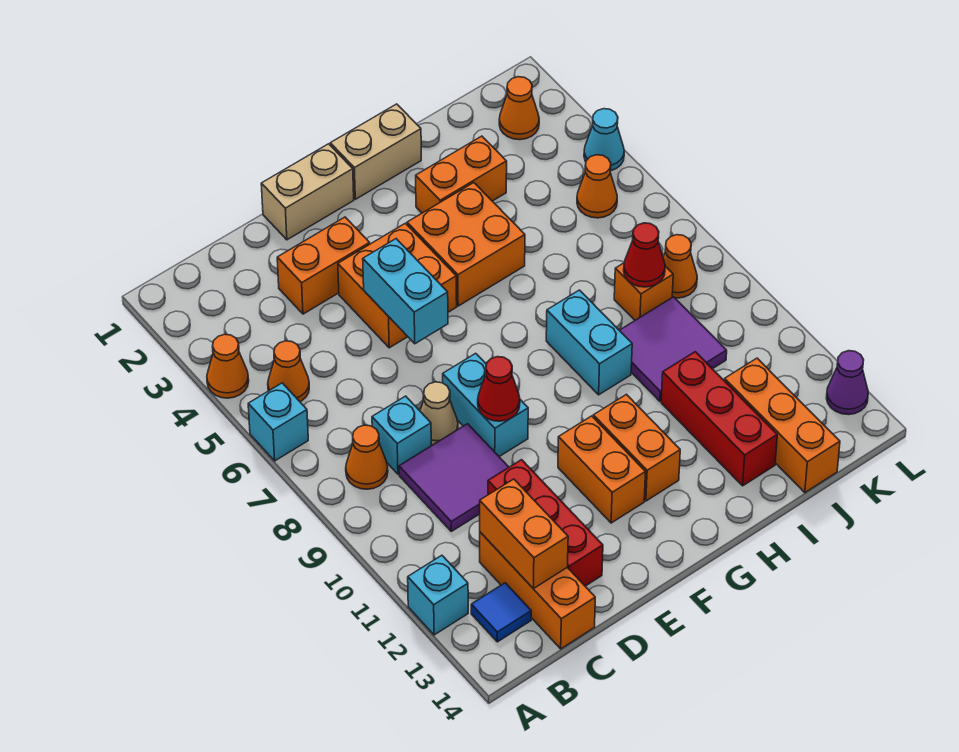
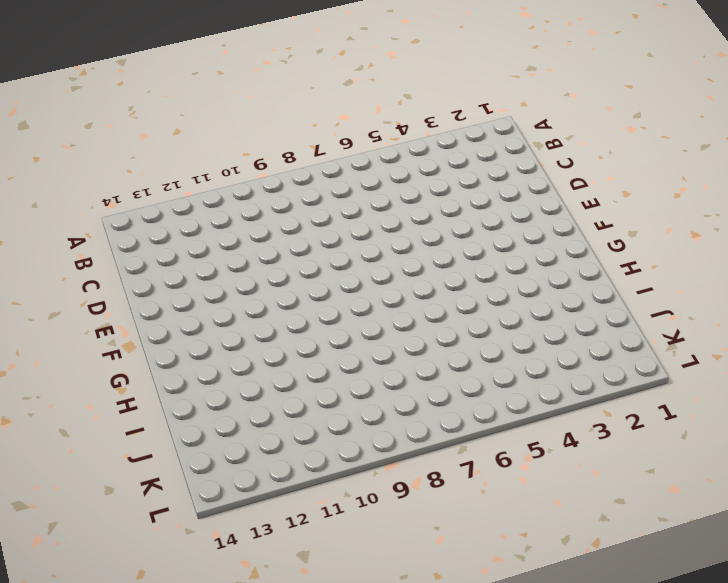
none -> orange 1x1 cone [207,334,249,398]
none -> cyan 1x1 brick [248,383,308,461]
none -> cyan 1x1 brick [408,555,468,635]
none -> orange 1x1 cone [268,341,309,402]

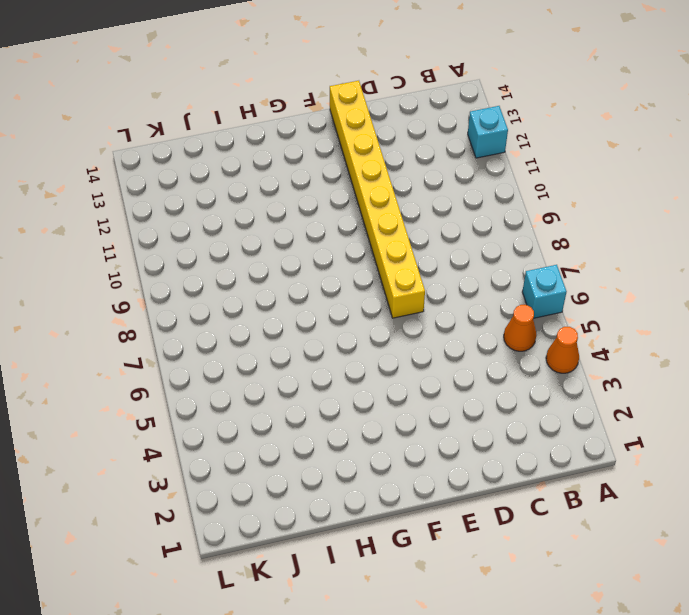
yellow 1x8 brick [330,81,425,318] -> cyan 1x2 brick [443,353,528,457]
none -> orange 1x1 cone [346,425,388,489]
none -> blue 1x1 tile [471,583,531,642]
none -> cyan 1x1 brick [372,396,432,474]
none -> purple 2x2 tile [399,424,509,531]

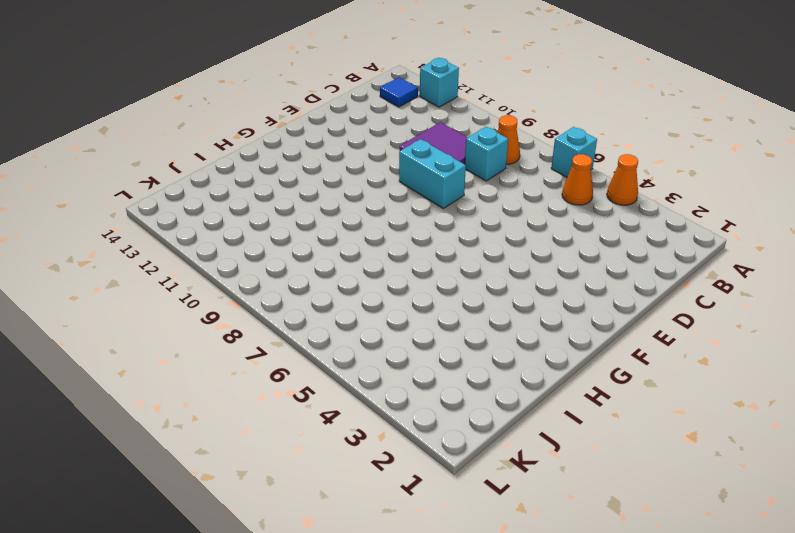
none -> orange 1x3 brick [480,532,595,649]
none -> orange 1x2 brick [277,217,370,314]
none -> tan 1x1 cone [420,382,458,445]
none -> red 1x3 brick [488,460,603,586]

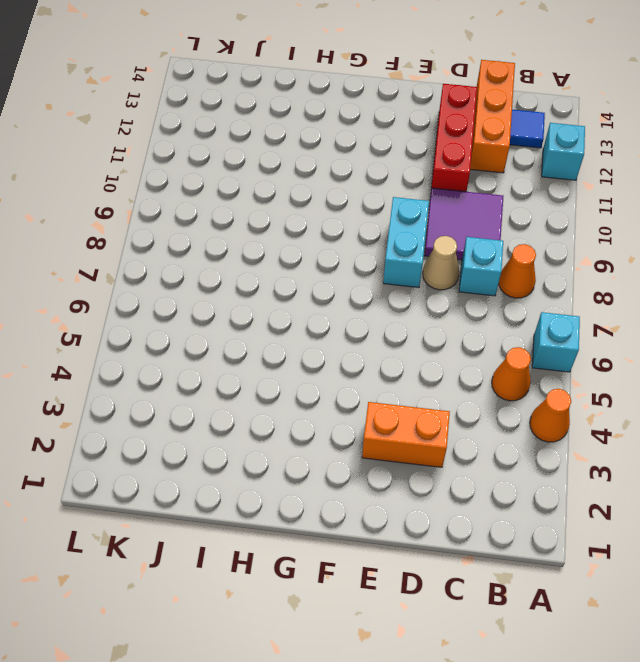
none -> tan 1x2 brick [261,144,354,240]
none -> orange 2x2 brick [338,223,457,348]
none -> orange 1x2 brick [558,416,646,523]
none -> tan 1x2 brick [330,104,421,199]

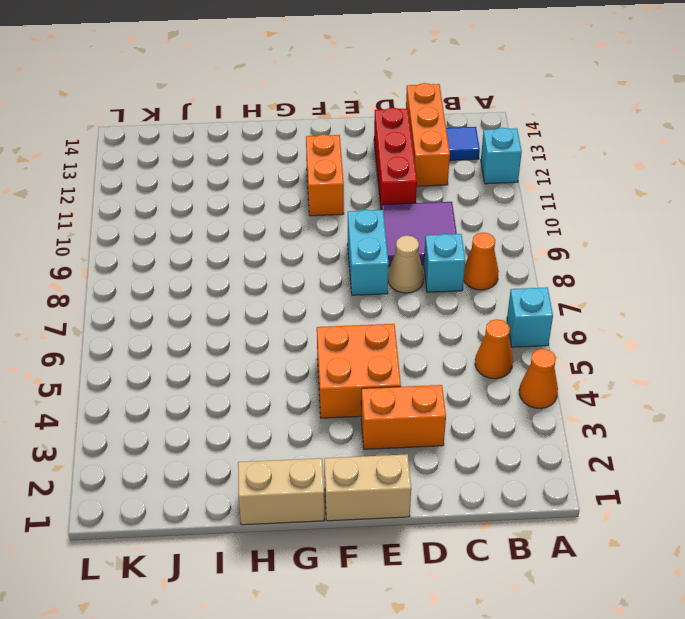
none -> orange 2x2 brick [407,183,525,306]
none -> orange 1x2 brick [593,394,680,501]
none -> orange 1x2 brick [416,136,507,213]
none -> cyan 1x2 brick [546,290,632,395]

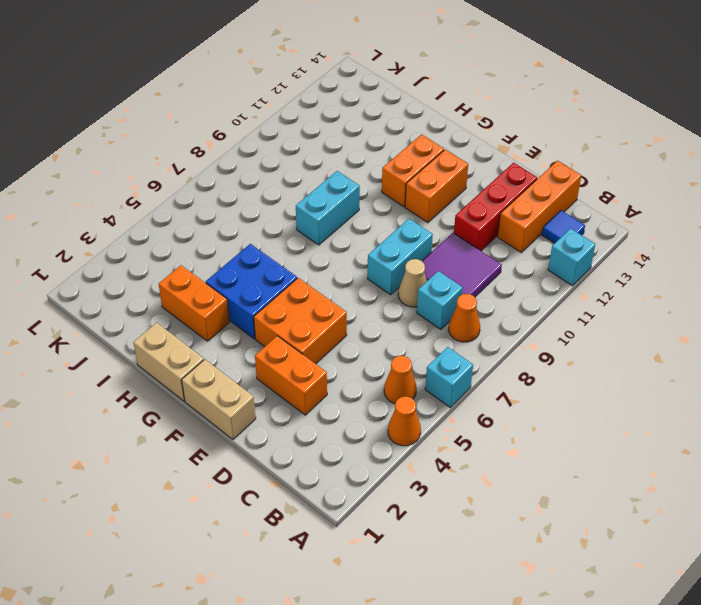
blue 2x2 brick [206,244,297,339] -> orange 2x2 brick [407,183,525,306]
none -> purple 2x2 tile [619,297,727,401]
none -> red 1x3 brick [661,352,777,486]
none -> orange 1x1 brick [614,263,673,320]
none -> orange 1x3 brick [724,358,840,493]

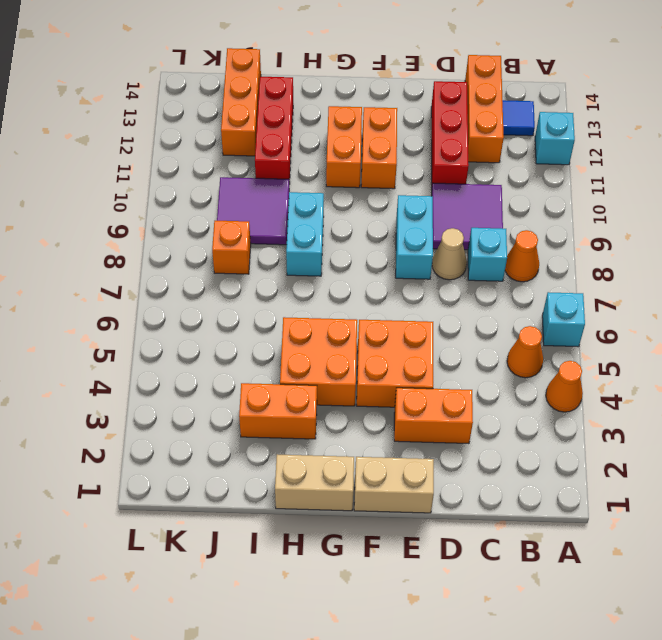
none -> orange 1x1 cone [499,77,539,140]
none -> orange 1x1 cone [577,155,617,218]
none -> orange 1x1 cone [663,235,697,298]
none -> cyan 1x1 cone [584,109,624,171]

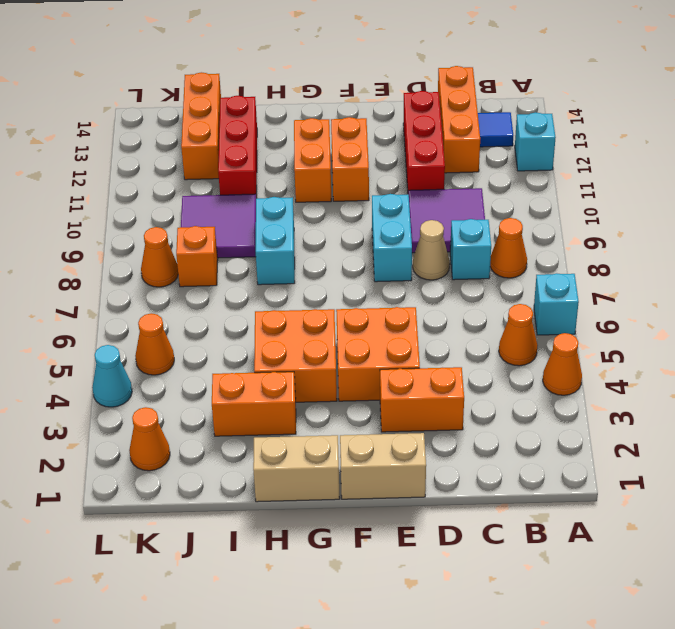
none -> purple 1x1 cone [827,351,868,415]
none -> orange 1x2 brick [480,479,568,589]
none -> cyan 1x2 brick [363,239,448,344]
none -> red 1x1 cone [478,357,520,421]

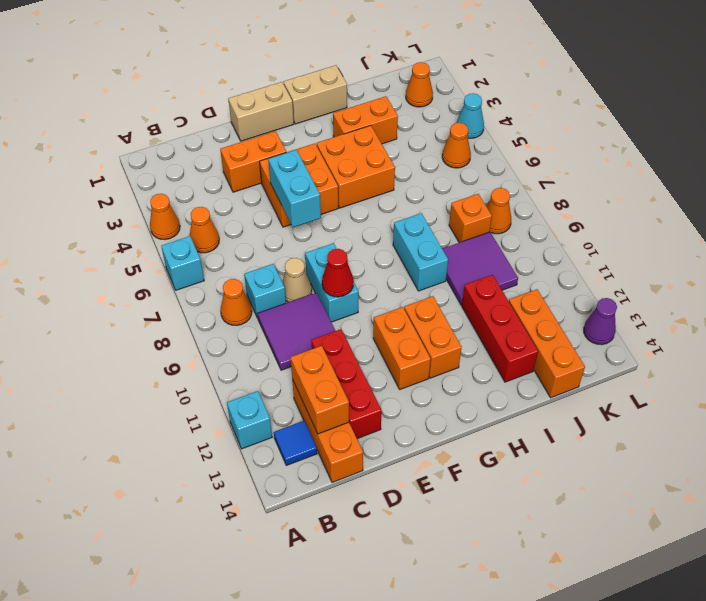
none -> red 1x1 cone [624,223,665,287]

